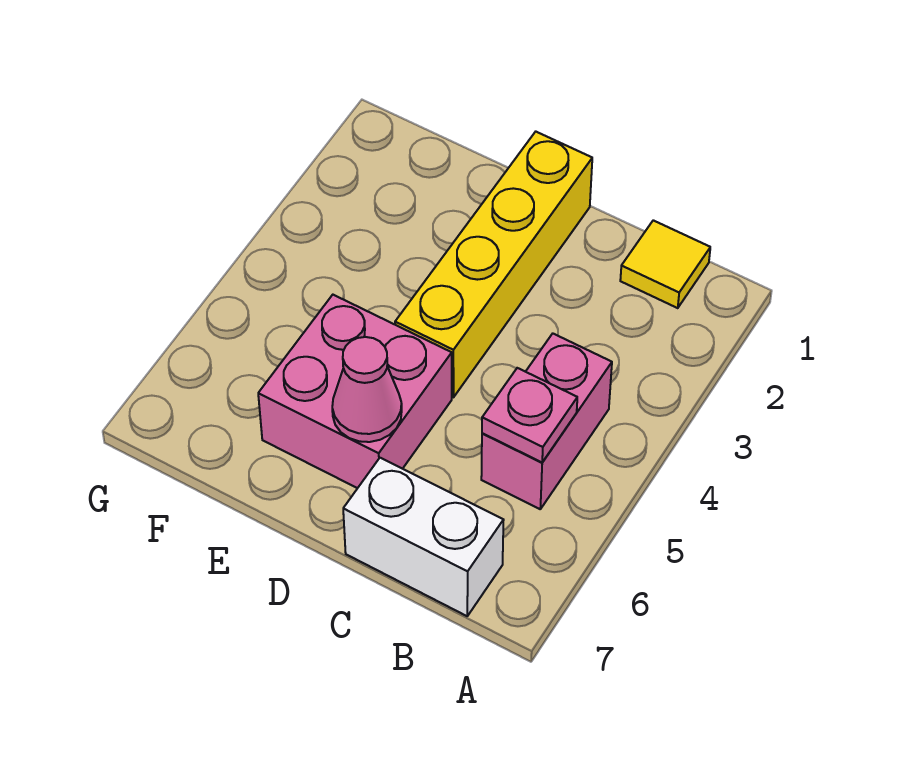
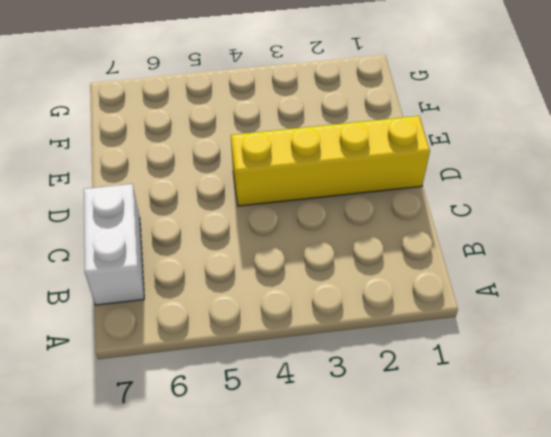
none -> yellow 1x1 tile [620,220,710,308]
none -> pink 1x2 brick [481,334,612,509]

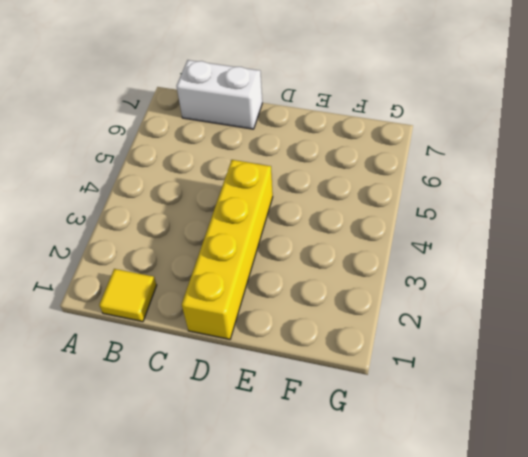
none -> pink 1x2 brick [481,334,612,509]
none -> pink 2x2 brick [258,295,452,488]

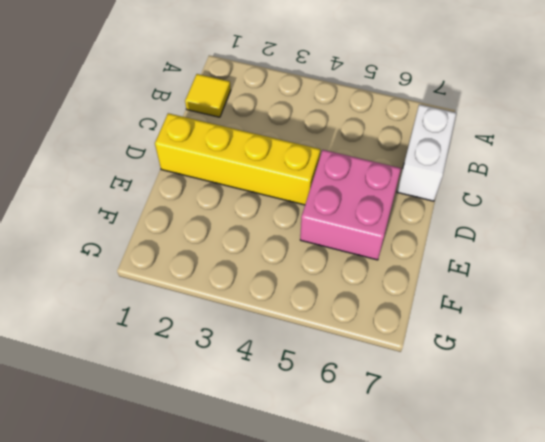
none -> pink 1x2 brick [481,334,612,509]
none -> pink 1x1 plate [482,368,577,462]

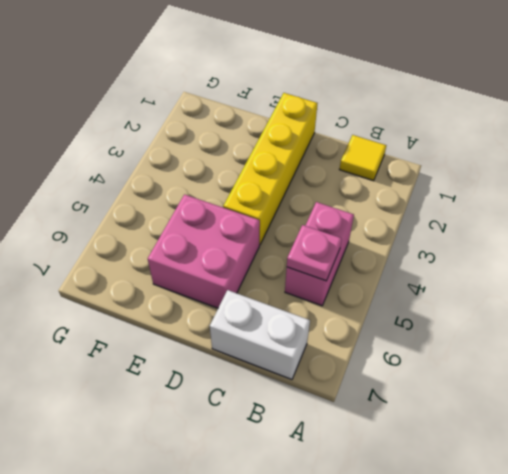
none -> pink 1x1 cone [332,337,402,442]

